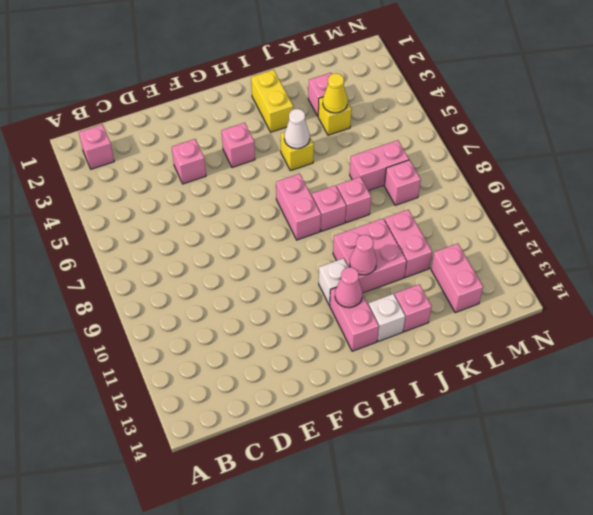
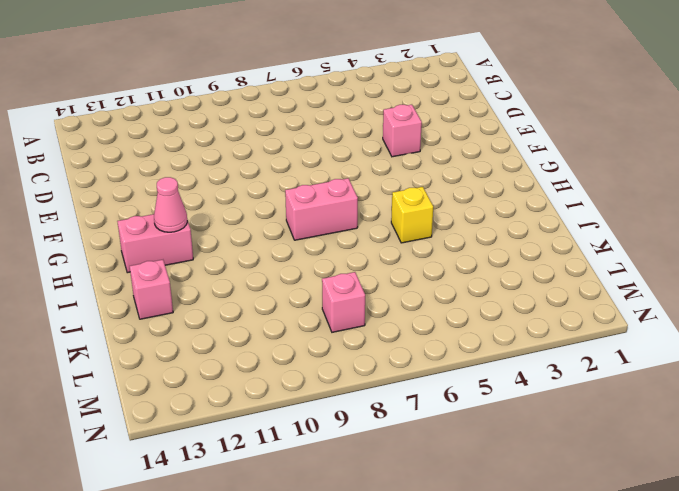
none -> pink 1x1 brick [79,125,114,169]
none -> pink 1x1 brick [222,123,255,168]
none -> white 1x1 brick [319,258,348,305]

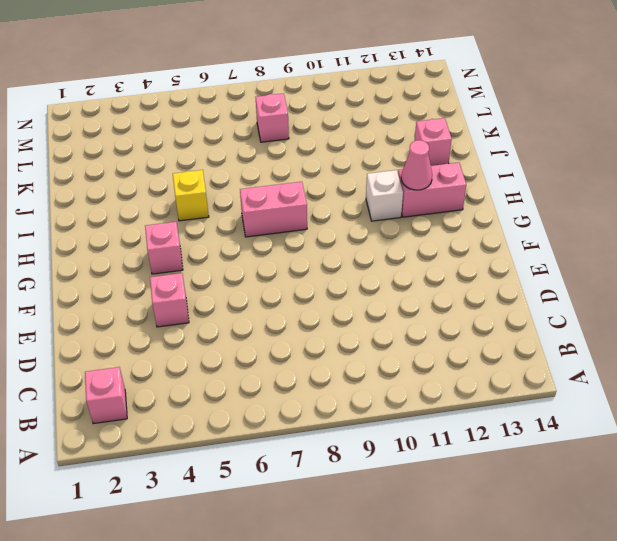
none -> yellow 1x2 brick [251,70,293,132]
none -> pink 1x1 brick [312,185,346,231]
none -> pink 2x2 brick [333,219,407,293]

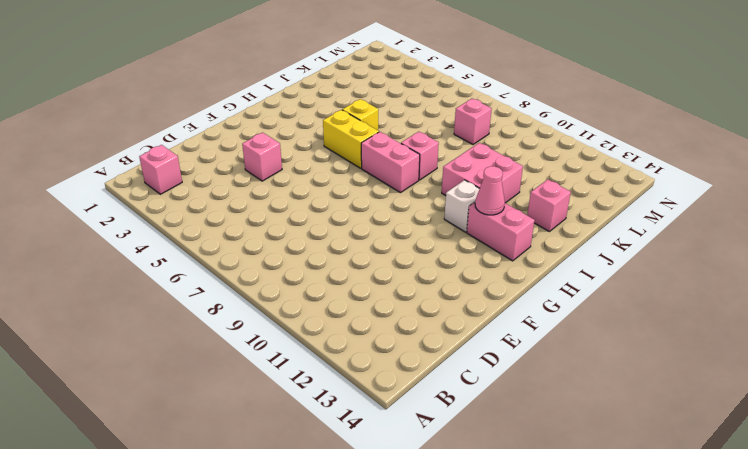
yellow 1x2 brick [323,110,379,168] -> yellow 1x2 brick moved to [251,70,293,132]
none -> pink 1x1 brick [222,123,255,168]
none -> white 1x1 brick [368,294,405,341]
none -> pink 1x1 brick [337,177,371,223]

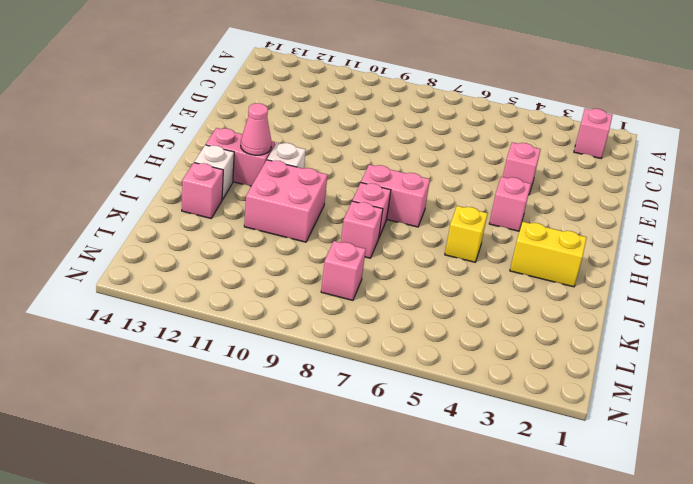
none -> pink 1x1 brick [308,73,332,116]
none -> yellow 1x1 brick [318,97,351,135]
none -> pink 1x2 brick [350,140,409,191]

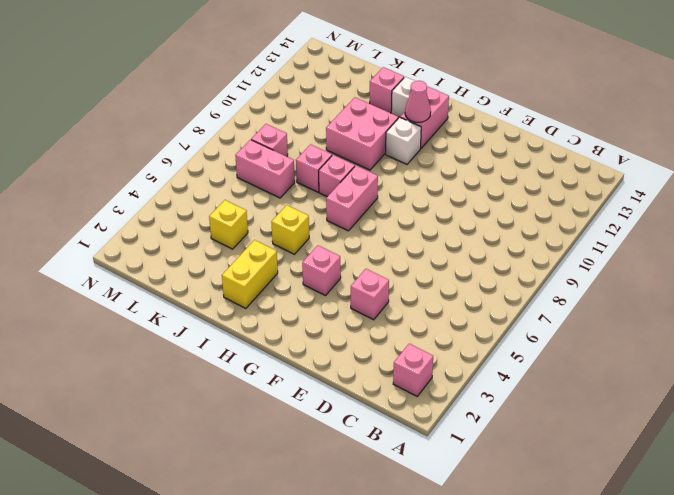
none -> pink 1x1 brick [308,73,332,116]
none -> pink 1x2 brick [384,210,432,278]
none -> pink 1x2 brick [431,243,483,313]

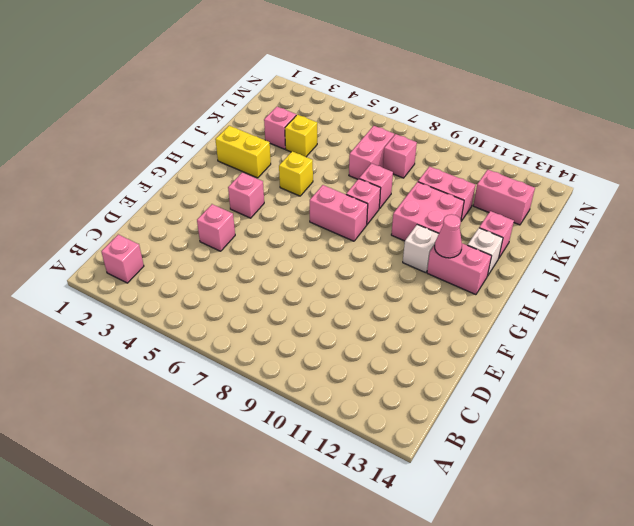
none -> white 1x1 cone [284,109,310,149]
none -> pink 1x1 cone [350,235,377,275]
none -> yellow 1x1 cone [323,73,348,113]

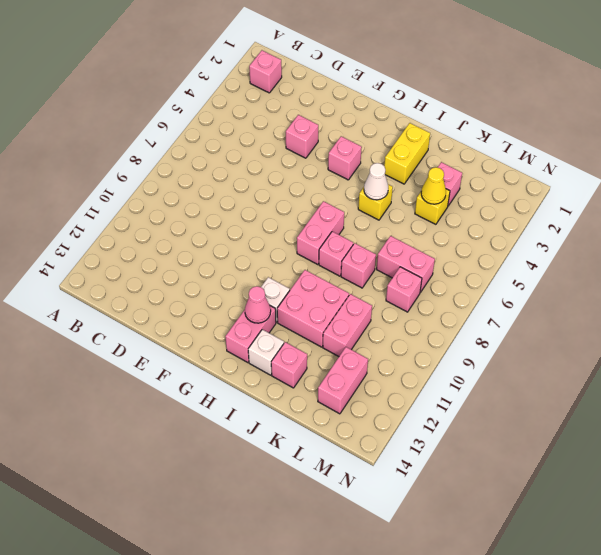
none -> pink 1x1 cone [350,235,377,275]

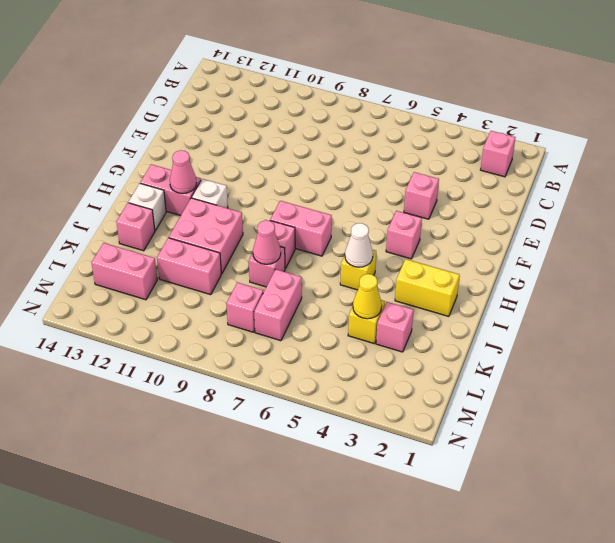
pink 1x1 cone [253,220,281,264] -> pink 1x1 cone moved to [350,235,377,275]

